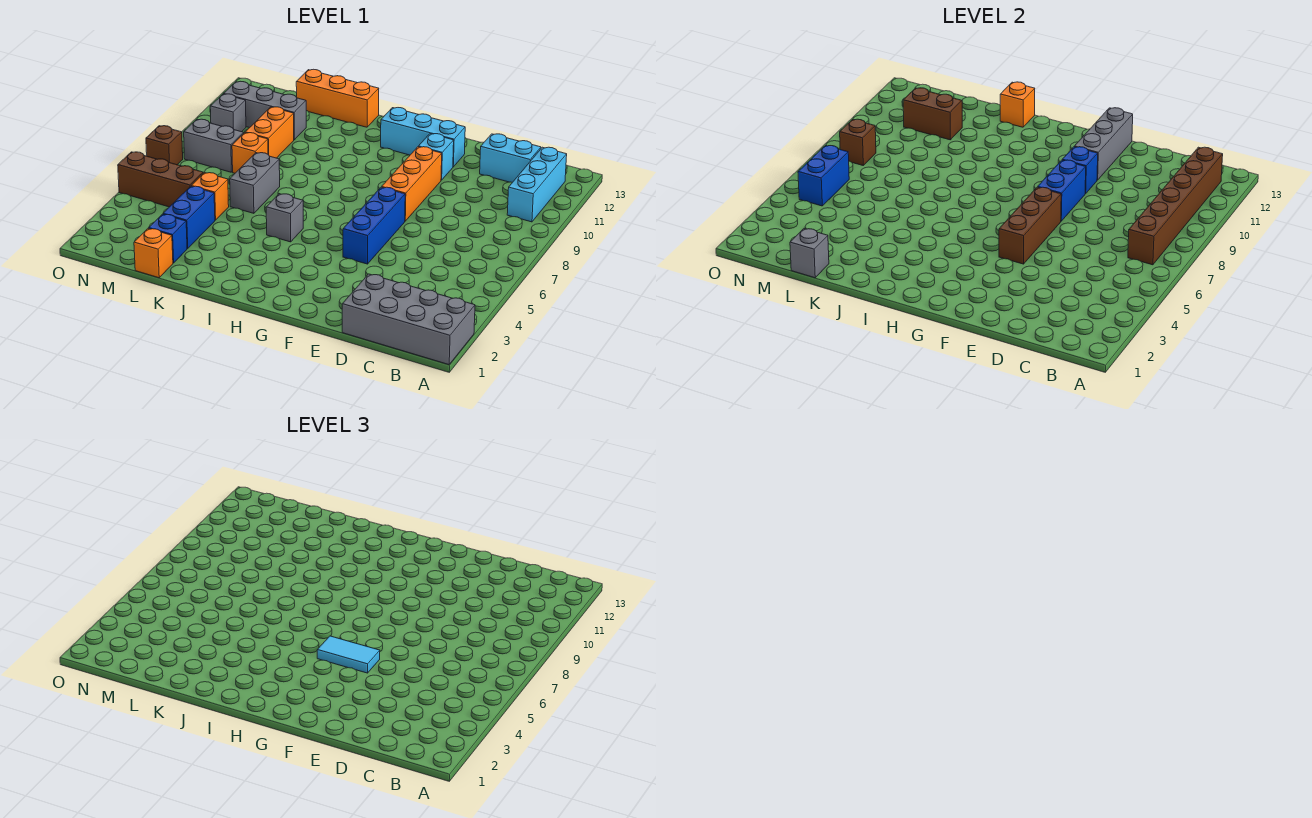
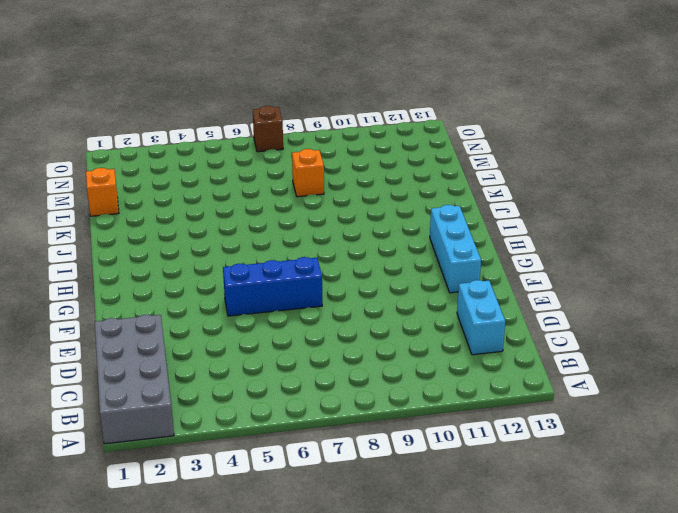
none -> cyan 1x3 brick [507,147,567,222]
none -> orange 1x3 brick [382,147,442,221]
none -> cyan 1x1 brick [418,134,454,180]
none -> grey 1x1 brick [266,194,303,242]

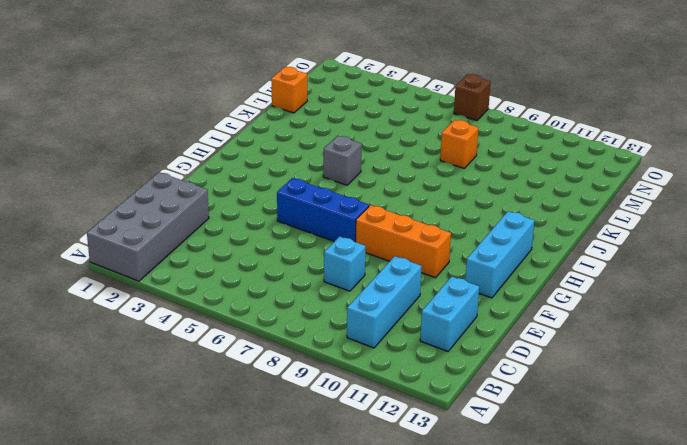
cyan 1x3 brick [347,256,422,348] -> cyan 1x3 brick turned to [507,147,567,222]
cyan 1x1 brick [324,237,366,291] -> cyan 1x1 brick moved to [418,134,454,180]
none -> orange 1x3 brick [296,69,379,127]
none -> grey 1x2 brick [230,153,280,213]
none -> blue 1x1 brick [149,214,187,263]
none -> blue 1x2 brick [163,186,215,249]

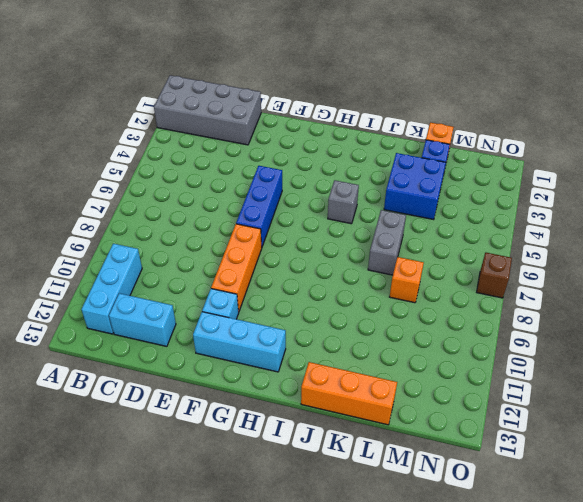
blue 2x2 brick [384,153,446,220] -> blue 1x2 brick [163,186,215,249]
none -> orange 1x1 brick [192,173,229,220]
none -> orange 1x2 brick [245,107,294,158]
none -> grey 1x3 brick [224,81,306,140]
none -> brown 1x3 brick [118,152,203,207]

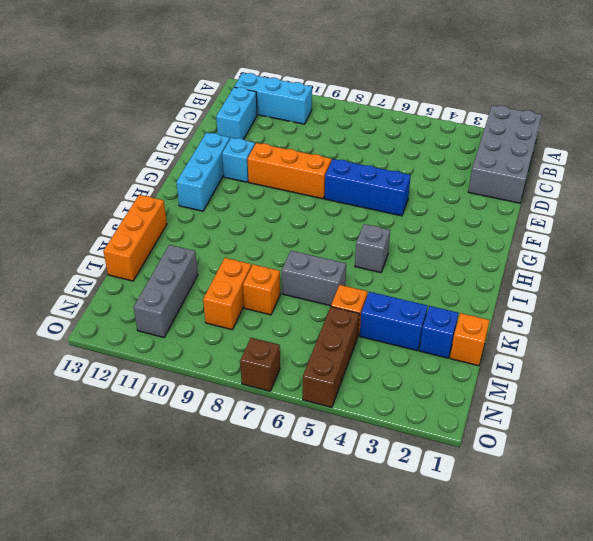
orange 1x2 brick [203,258,251,330] -> orange 1x2 brick turned to [245,107,294,158]
none -> grey 1x2 brick [184,119,244,172]
none -> grey 1x1 brick [210,94,246,132]
none -> brown 1x6 brick [1128,147,1223,265]
none -> brown 1x3 brick [999,187,1061,264]

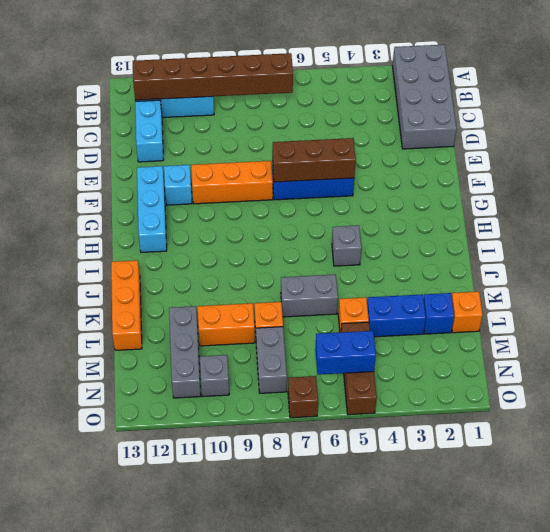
none -> blue 1x2 brick [1038,160,1086,221]
none -> blue 1x1 brick [1062,147,1098,193]
none -> grey 1x3 brick [1074,108,1133,180]
none -> orange 1x1 brick [1000,82,1035,127]

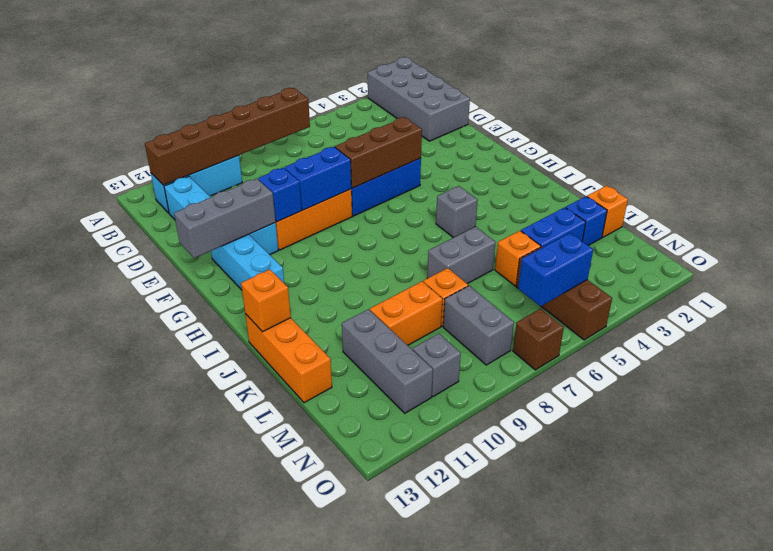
none -> grey 1x1 brick [790,229,829,278]
none -> brown 1x2 brick [903,88,962,140]
none -> brown 1x1 brick [840,119,876,165]
none -> cyan 1x2 tile [317,636,380,673]

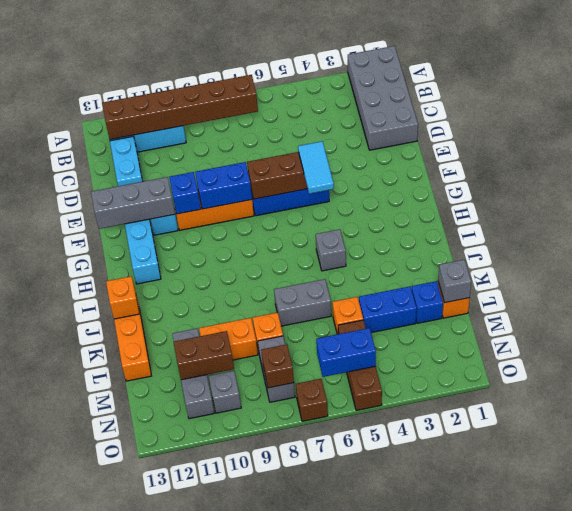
brown 1x2 brick [174,331,234,380] -> brown 1x2 brick turned to [903,88,962,140]

